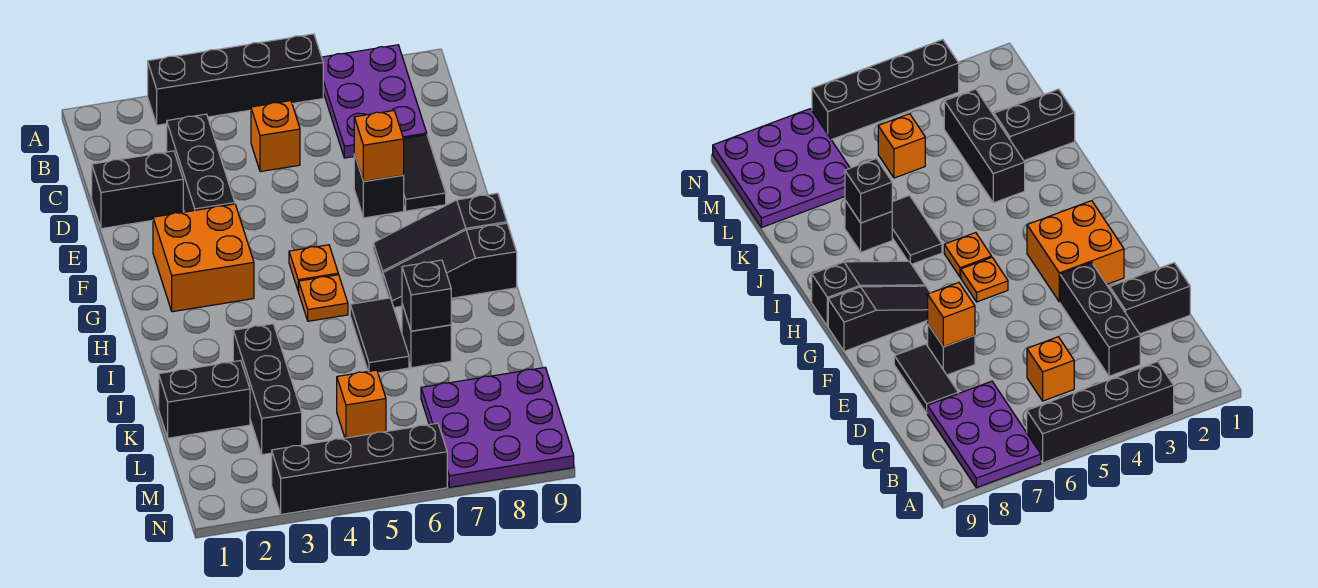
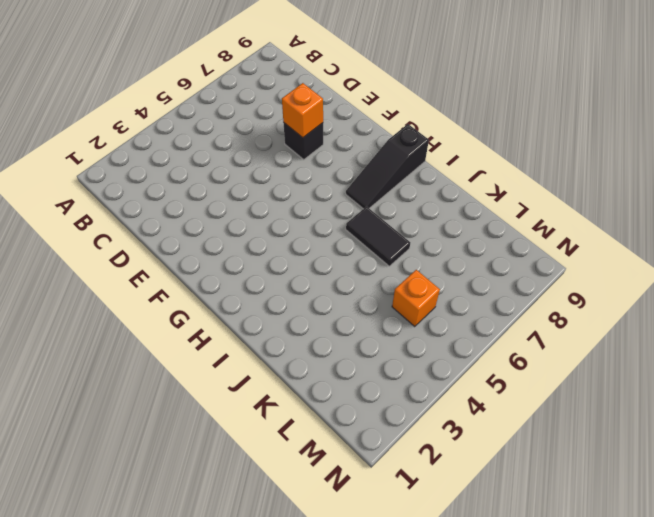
none -> black 1x4 brick [148,34,323,125]
none -> purple 2x3 plate [322,45,427,158]
none -> black 1x3 brick [167,114,235,212]

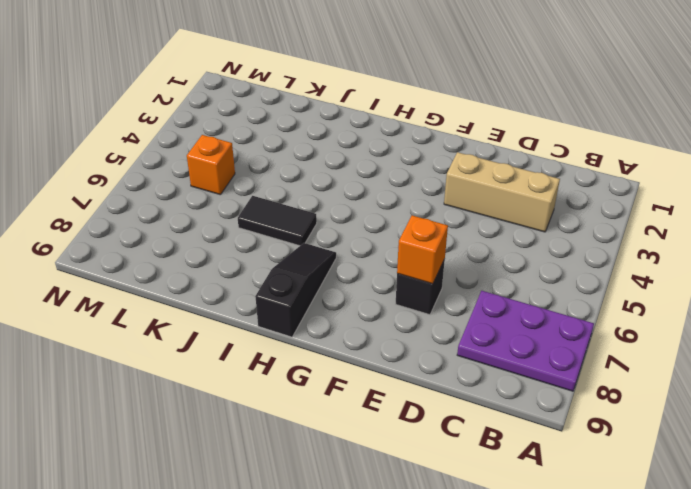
tan 1x3 brick [444,152,560,232] -> black 1x3 brick [167,114,235,212]
none -> black 1x4 brick [148,34,323,125]
none -> orange 1x1 brick [251,101,300,172]
none -> black 1x2 brick [92,151,183,229]

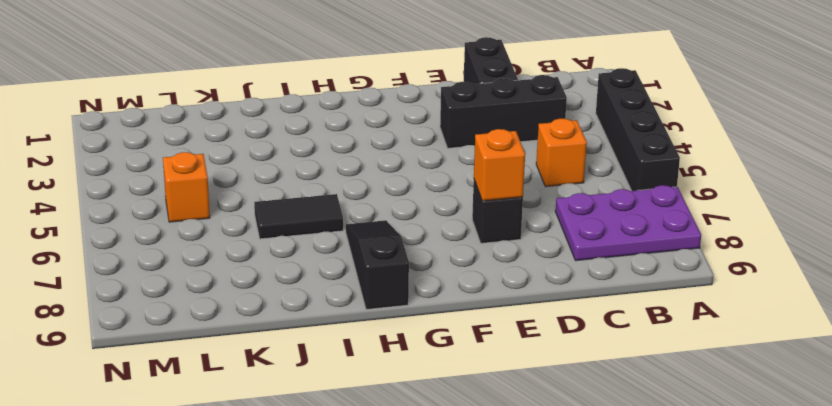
none -> black 1x2 tile [404,135,446,211]
none -> orange 2x2 brick [153,204,254,312]
none -> orange 1x1 plate [289,245,338,291]

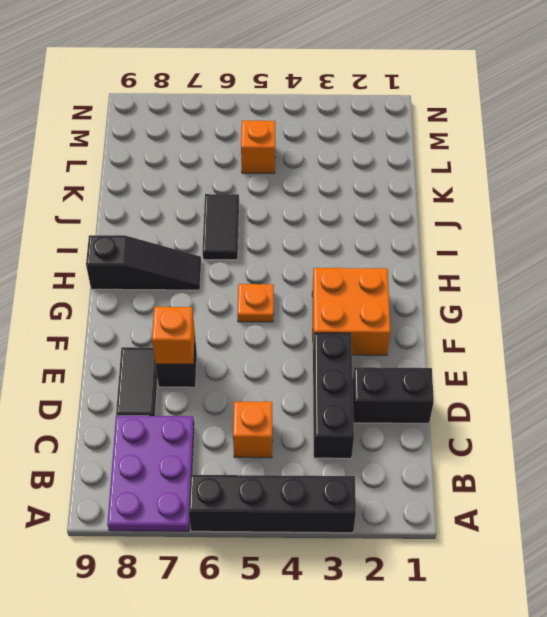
none -> black 1x3 slope [373,193,507,278]
none -> orange 1x1 plate [299,275,348,321]
none -> black 1x3 brick [233,324,302,455]

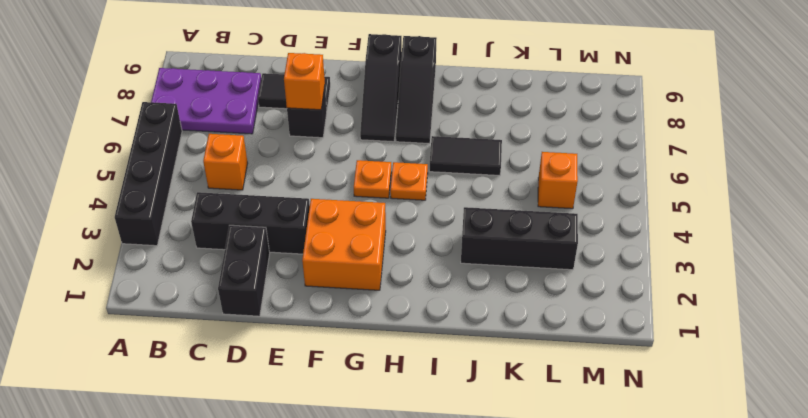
none -> black 1x1 brick [402,304,451,368]
none -> black 1x2 brick [159,361,250,438]
none -> purple 3x3 plate [421,368,574,487]

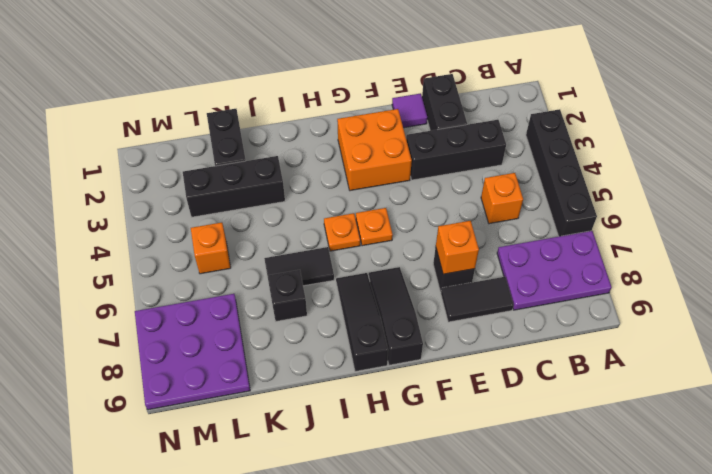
purple 1x1 tile [392,93,427,128] -> none
none -> black 1x4 brick [272,423,447,515]
none -> black 1x1 brick [402,260,451,331]

